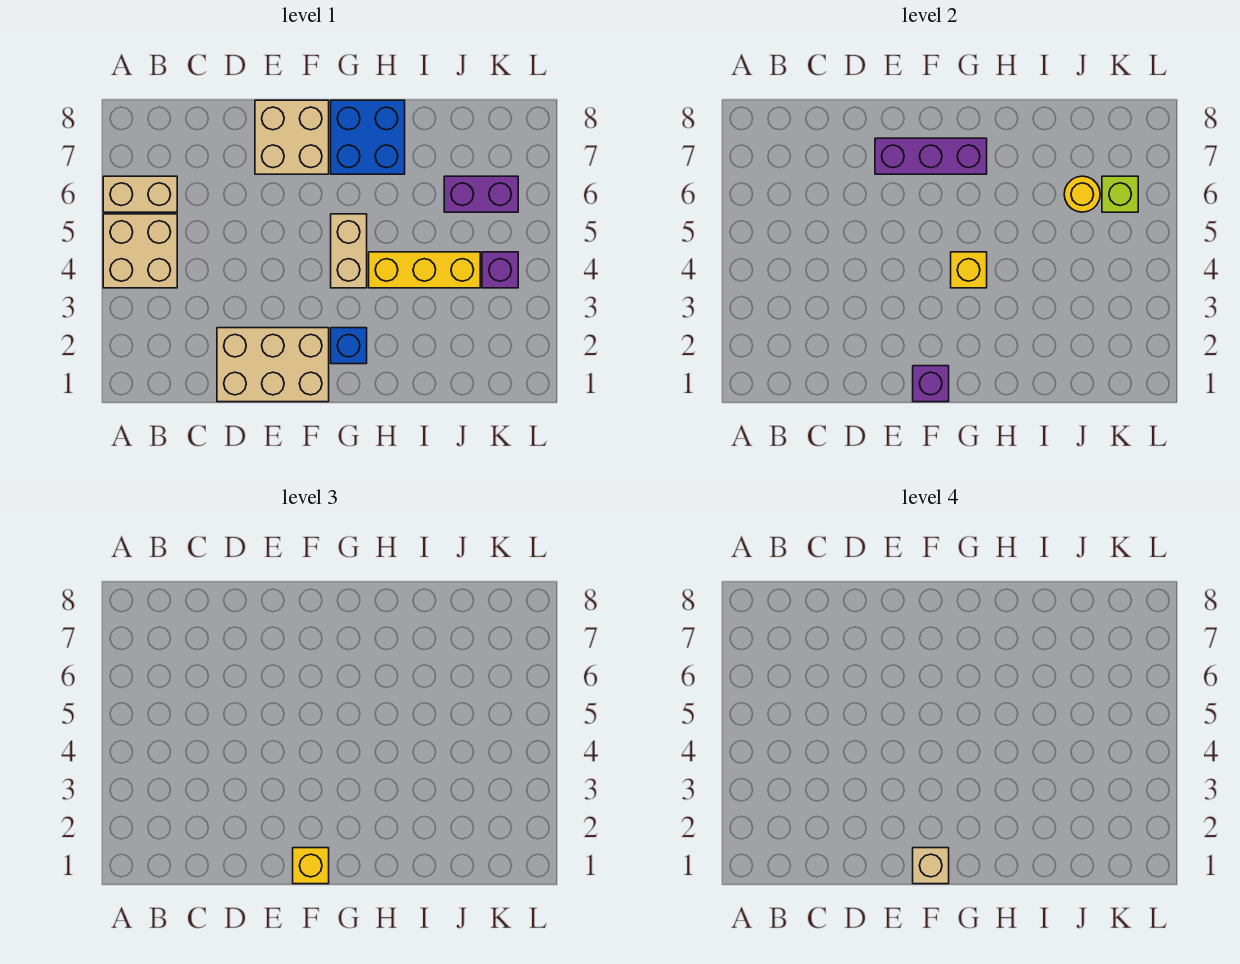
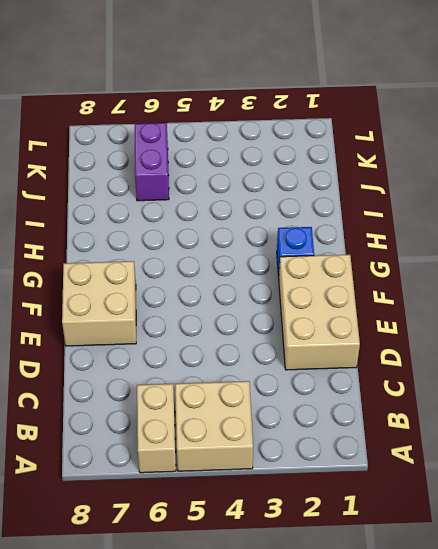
none -> tan 1x2 brick [331,214,367,288]
none -> blue 2x2 brick [331,100,405,174]
none -> yellow 1x3 brick [369,252,480,288]

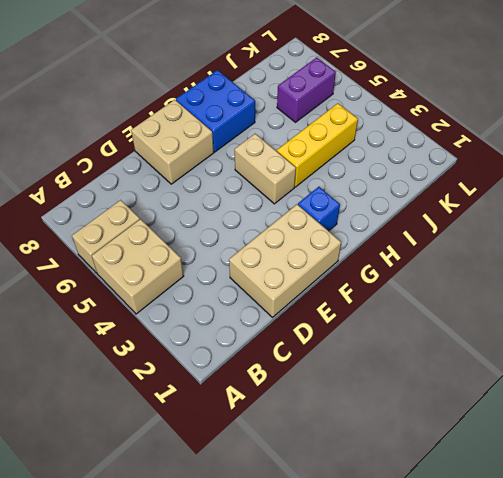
none -> purple 1x1 brick [482,252,518,288]
none -> purple 1x3 brick [875,138,987,174]
none -> purple 1x1 brick [913,366,949,402]

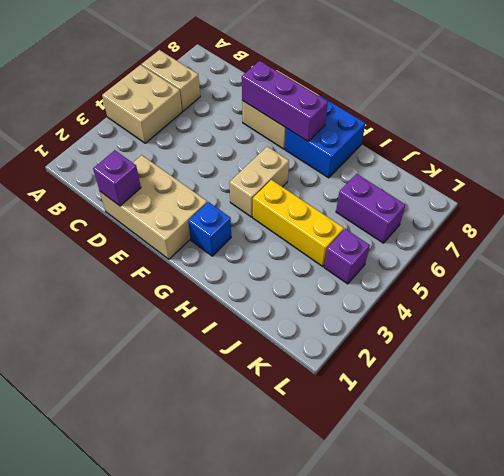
purple 1x1 brick [93,150,141,206] -> purple 1x1 brick moved to [913,366,949,402]
none -> yellow 1x1 brick [951,252,987,288]
none -> yellow 1x1 round brick [1064,176,1100,212]
none -> lime 1x1 brick [1102,176,1138,212]

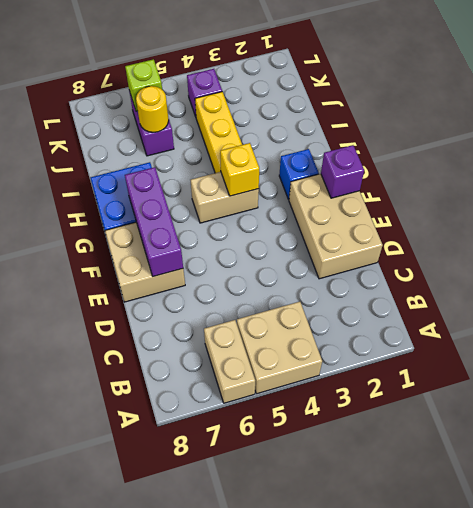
none -> yellow 1x1 brick [293,848,329,884]
none -> tan 1x1 brick [913,848,949,884]

